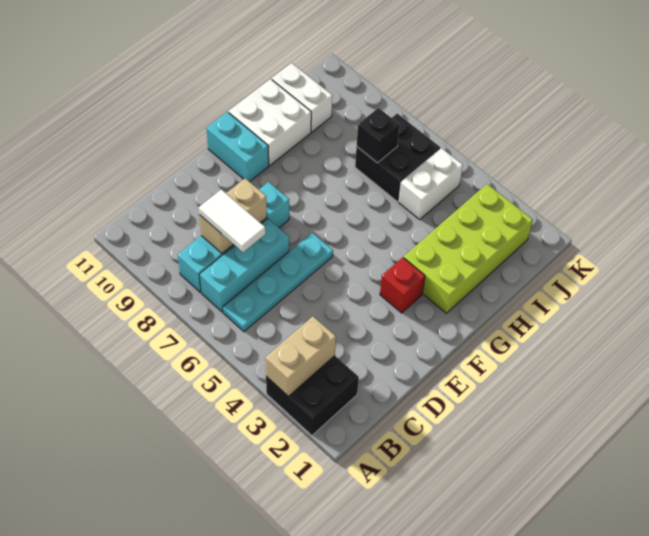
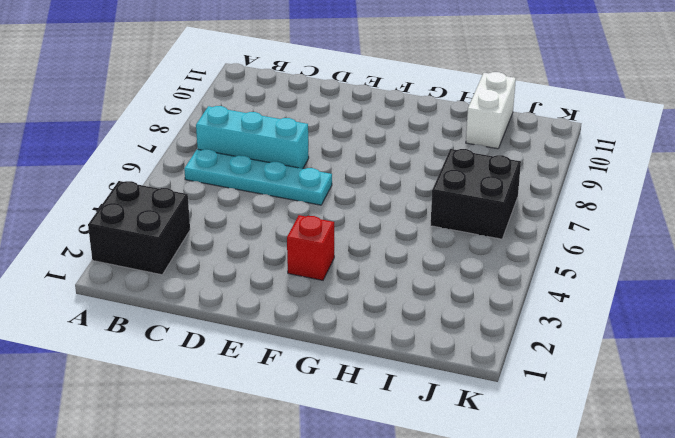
none -> cyan 1x4 brick [178,182,289,292]
none -> cyan 1x2 brick [206,112,269,182]
none -> lime 2x4 brick [404,184,533,313]

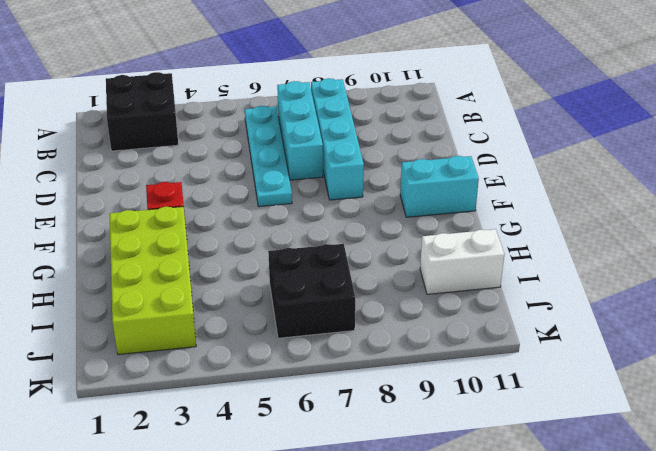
none -> white 2x2 brick [228,79,311,165]
none -> white 1x2 brick [399,148,463,219]
none -> tan 1x2 brick [266,317,336,397]

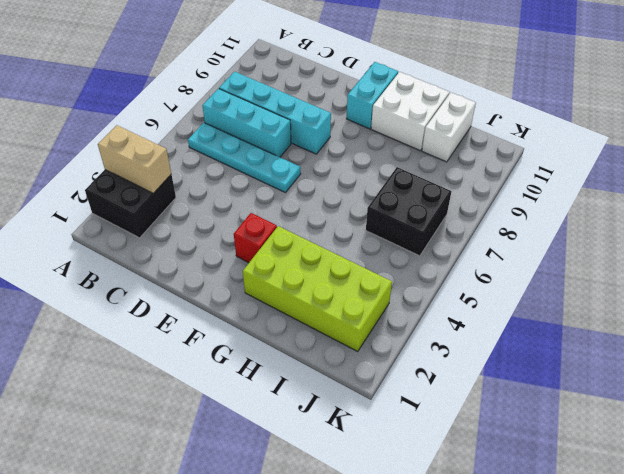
none -> white 1x2 brick [399,148,463,219]
none -> tan 1x2 brick [199,178,267,253]
none -> black 1x1 brick [357,108,400,163]

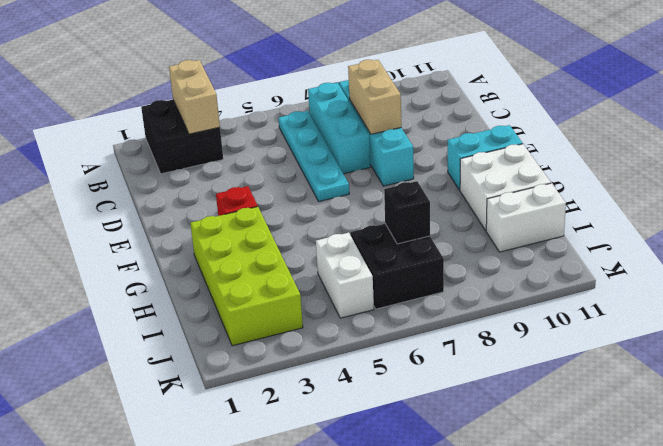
none -> white 1x2 tile [199,189,266,252]

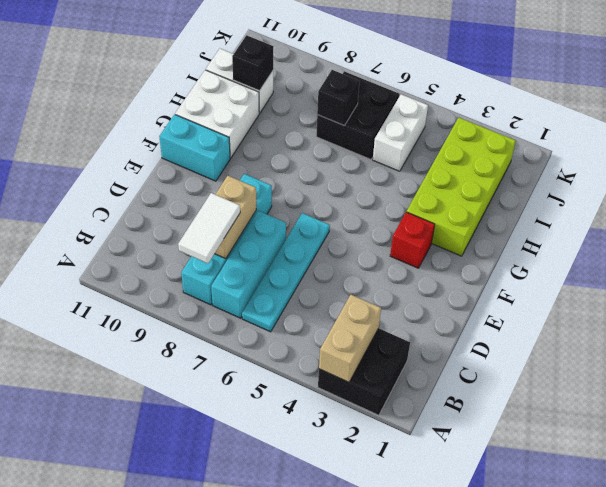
white 1x2 tile [178,193,240,263] -> white 1x2 tile turned to [199,189,266,252]
black 1x1 brick [232,35,273,91] -> none

